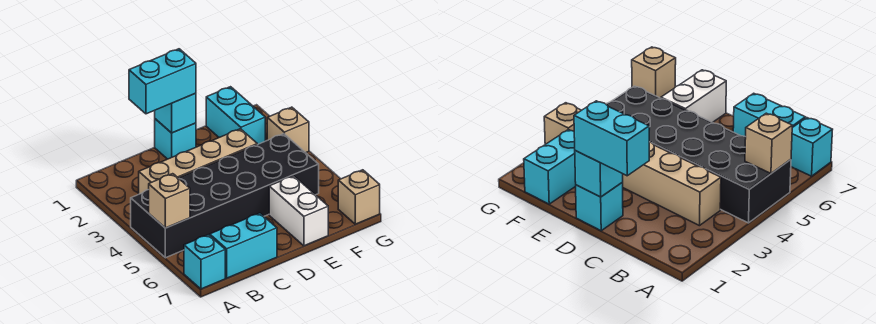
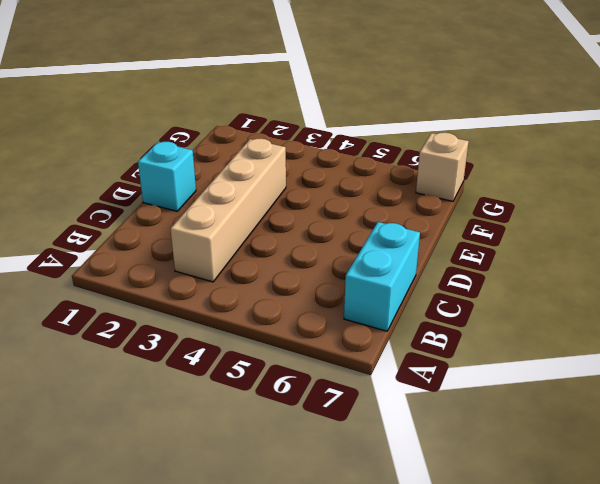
none -> black 2x6 brick [131,134,319,258]
none -> cyan 1x1 brick [184,235,225,289]
none -> white 1x2 brick [269,176,328,246]

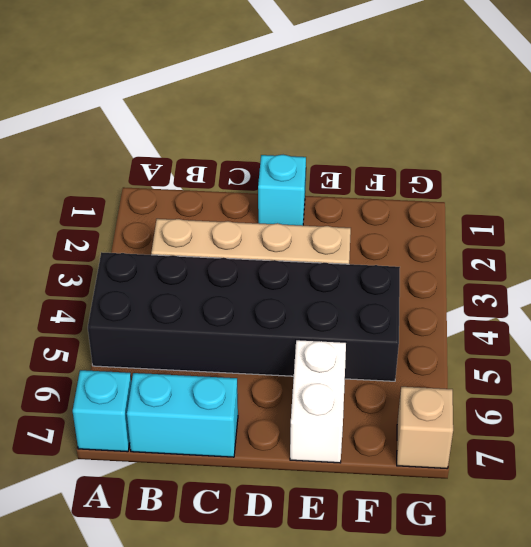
none -> cyan 1x2 brick [206,87,265,145]
none -> tan 1x1 brick [267,107,309,153]
none -> tan 1x1 brick [149,174,190,228]

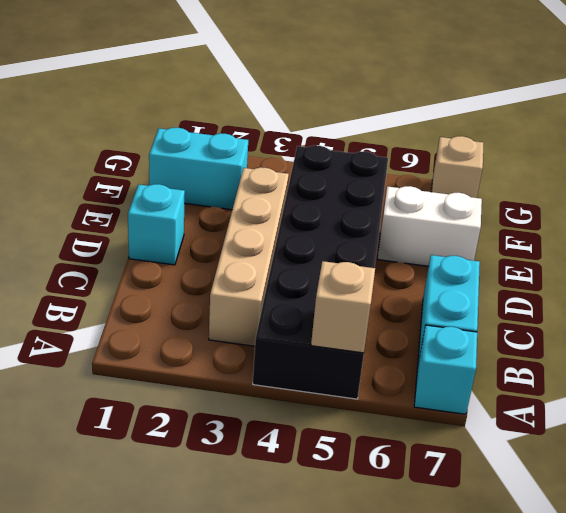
none -> tan 1x1 brick [267,107,309,153]
none -> cyan 1x1 brick [155,93,196,133]
none -> cyan 1x2 brick [129,49,196,114]

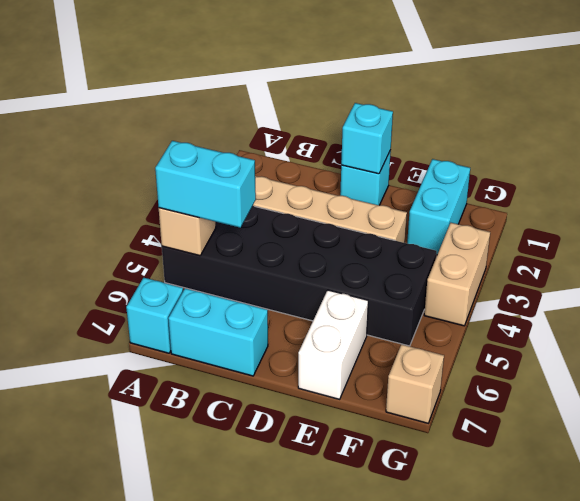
cyan 1x2 brick [155,141,256,228] -> cyan 1x2 brick moved to [129,49,196,114]
tan 1x2 brick [424,223,490,326] -> tan 1x1 brick [267,107,309,153]

